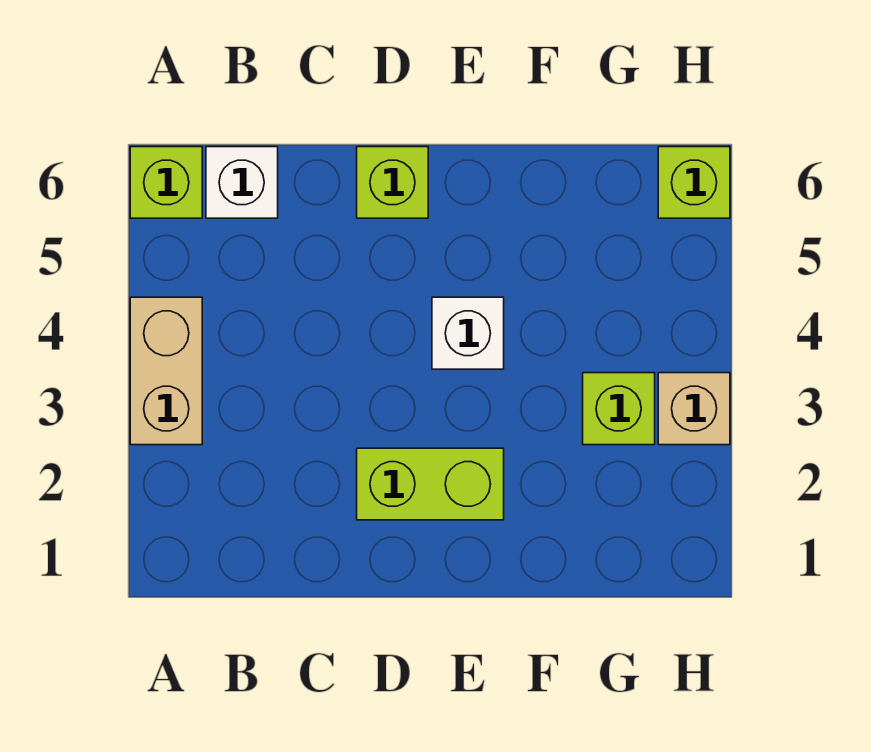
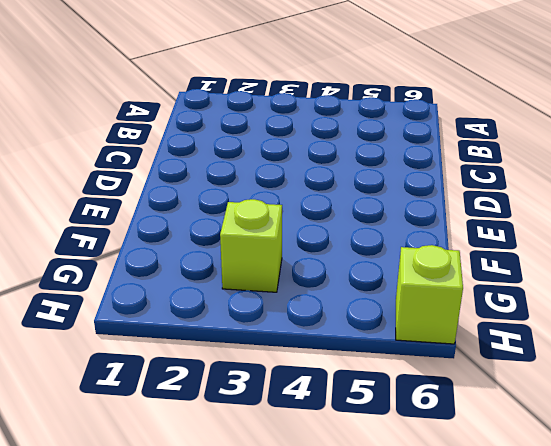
none -> tan 1x2 brick [130,297,202,445]
none -> lime 1x1 brick [130,147,202,218]

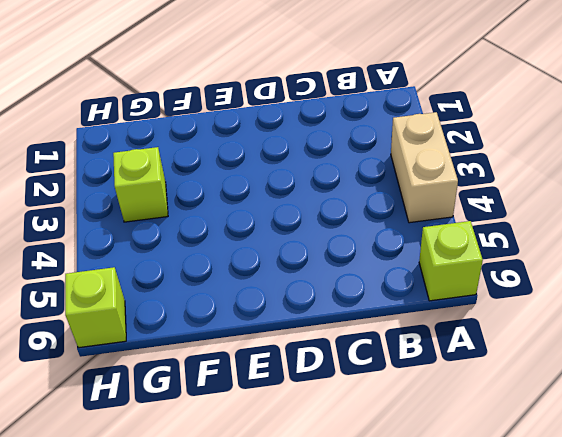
none -> white 1x1 brick [206,147,278,218]
none -> lime 1x2 brick [357,448,504,520]

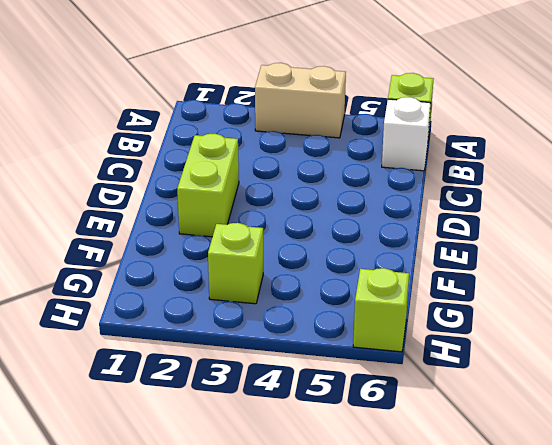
none -> lime 1x1 brick [357,147,428,218]
none -> white 1x1 brick [432,297,504,369]

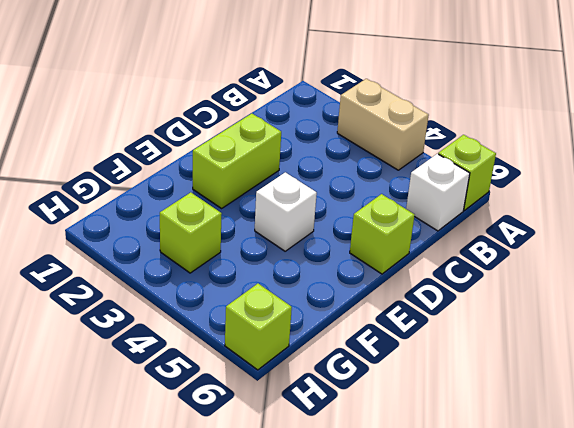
none -> tan 1x1 brick [658,373,730,445]

